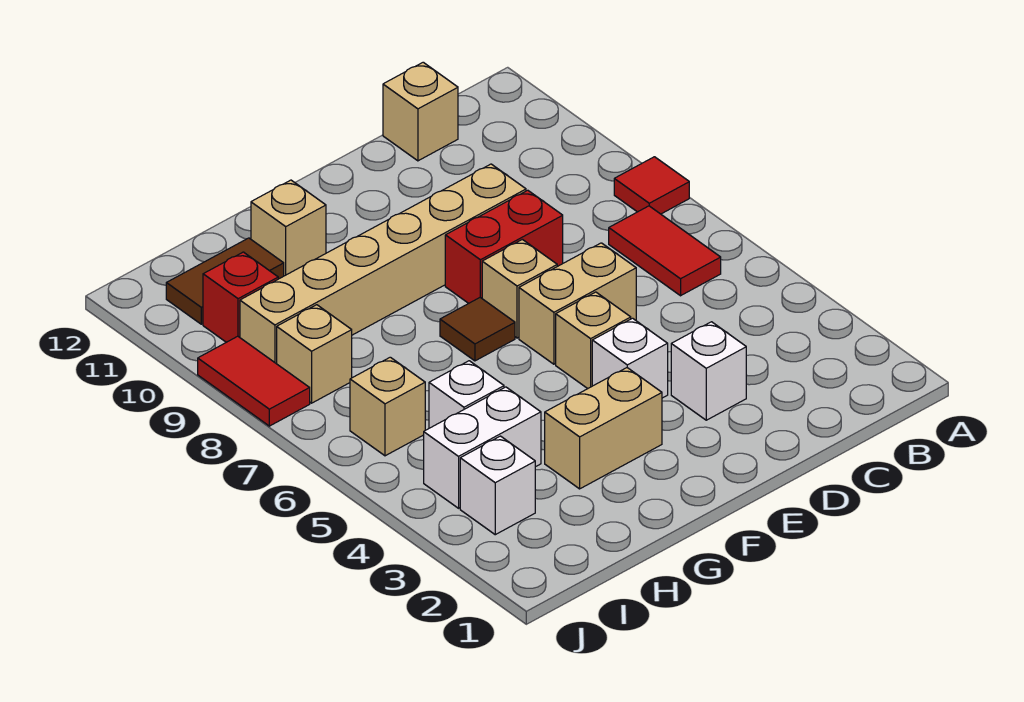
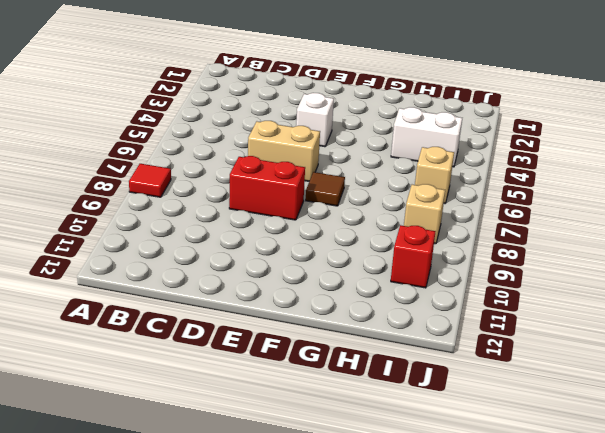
none -> red 1x2 tile [609,206,721,296]
none -> tan 1x1 brick [383,62,458,161]
none -> white 1x1 brick [671,322,746,420]

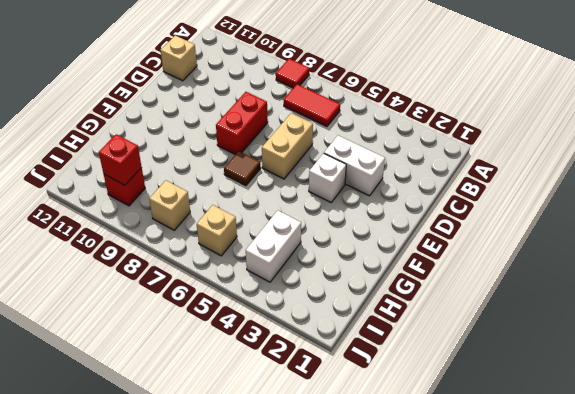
white 1x2 brick [324,136,385,196] -> white 1x1 brick [671,322,746,420]
red 1x1 brick [99,134,142,185] -> none
none -> tan 1x6 brick [240,164,526,364]
none -> tan 1x1 brick [556,292,631,389]
none -> tan 1x1 brick [482,239,557,338]

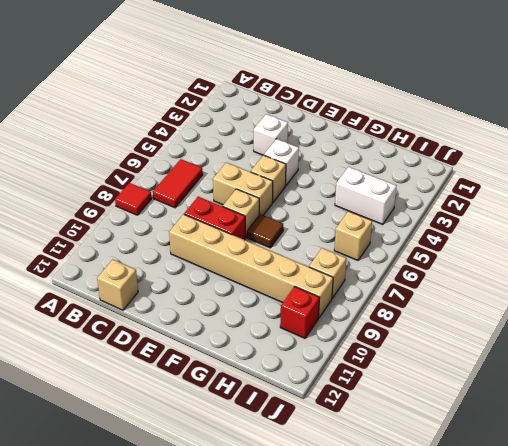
none -> tan 1x2 brick [545,368,662,489]
none -> tan 1x1 brick [251,180,326,276]
none -> white 1x1 brick [429,361,504,428]

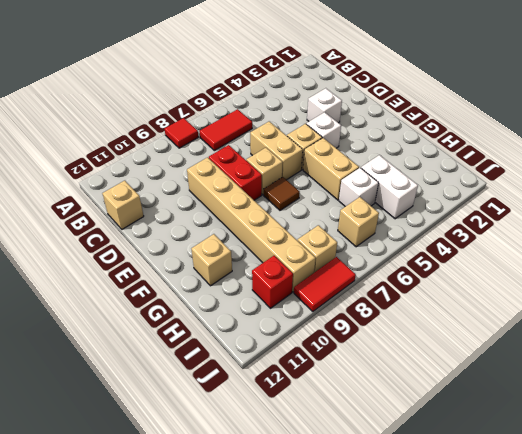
tan 1x2 brick [303,138,359,200] -> tan 1x2 brick moved to [545,368,662,489]
none -> brown 1x2 tile [166,238,284,324]
none -> white 1x1 brick [460,436,535,535]

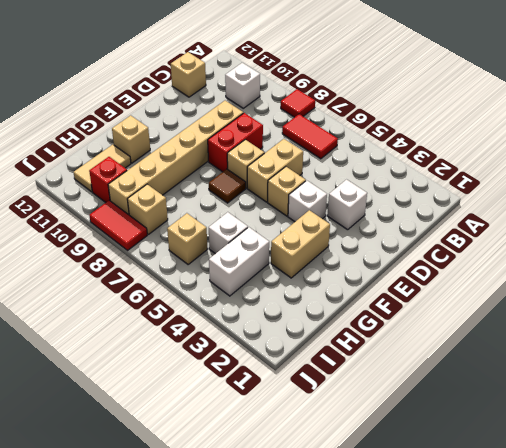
white 1x1 brick [225,63,260,108] -> white 1x1 brick moved to [460,436,535,535]
tan 1x2 tile [73,145,131,192] -> brown 1x2 tile [166,238,284,324]

